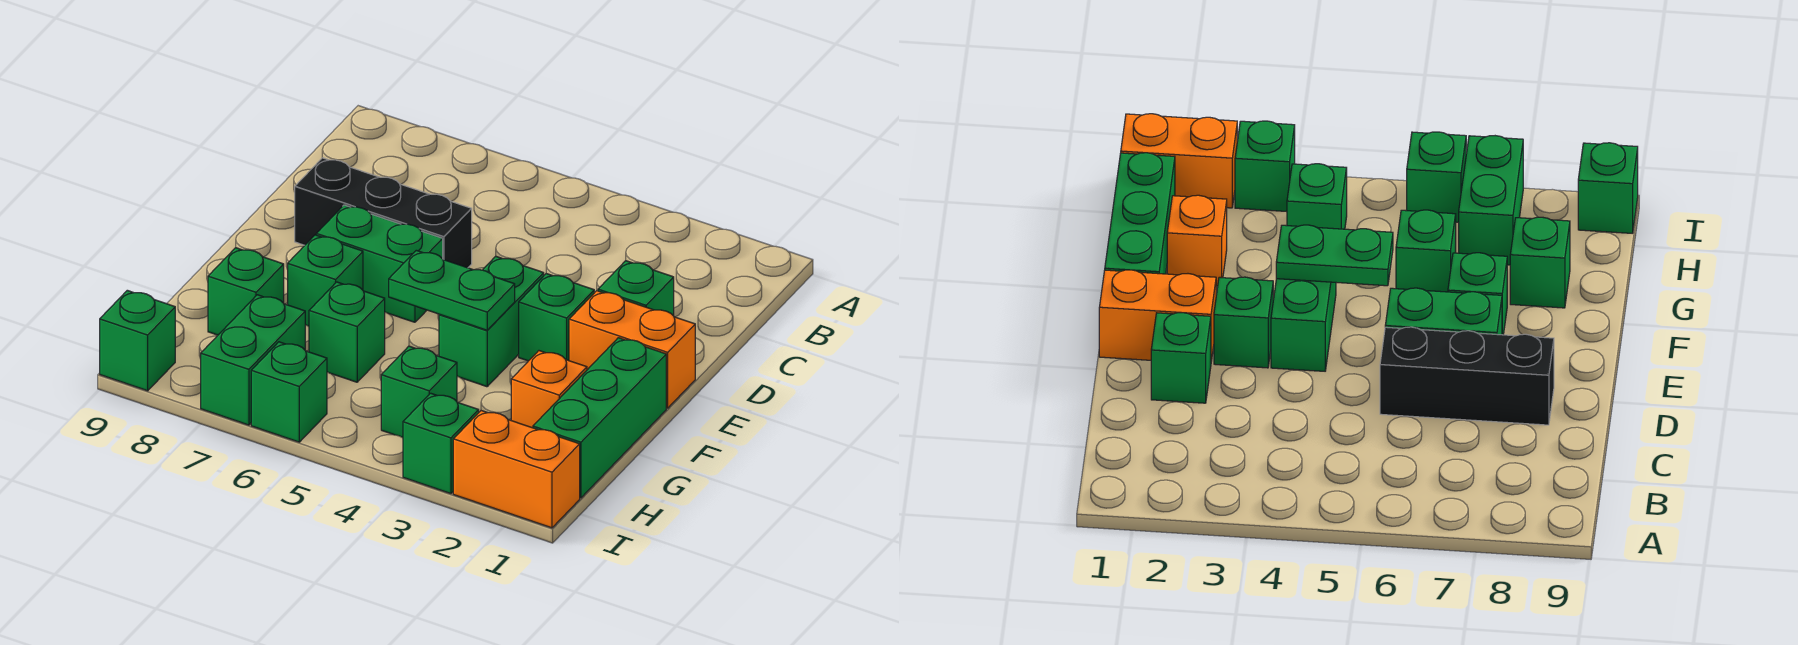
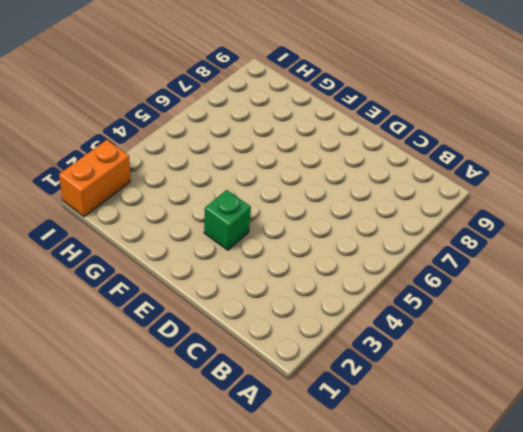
none -> green 1x1 brick [598,261,674,316]
none -> black 1x3 brick [295,158,472,268]
none -> orange 1x2 brick [569,291,695,408]

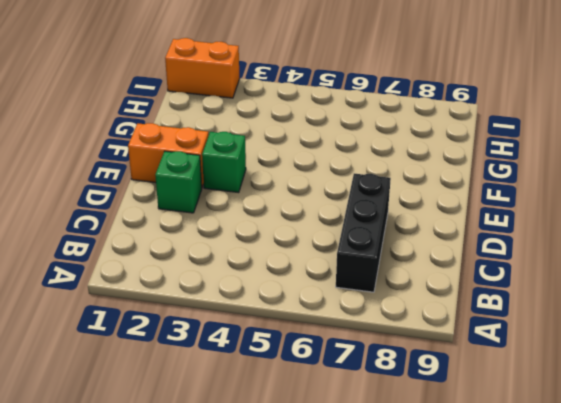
black 1x3 brick [336,173,391,292] -> black 1x3 brick turned to [295,158,472,268]
none -> green 1x2 brick [439,256,544,387]
none -> green 1x2 brick [316,205,443,322]
none -> green 1x3 brick [533,338,666,498]

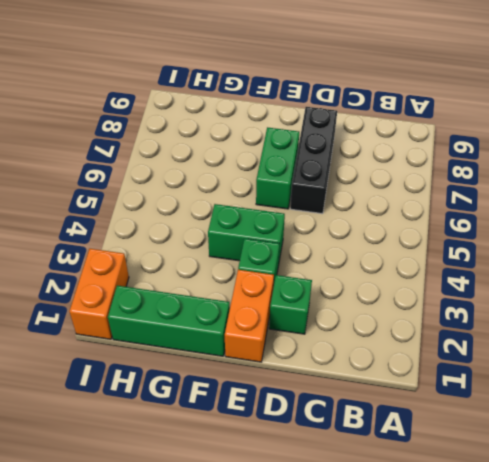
none -> green 1x1 brick [288,235,363,326]
none -> orange 1x1 brick [511,351,587,428]
none -> green 1x1 brick [309,282,385,382]

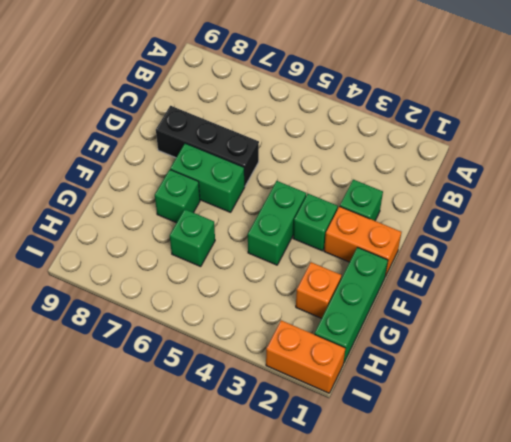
none -> green 1x1 brick [208,248,284,335]
none -> green 1x1 brick [381,346,457,438]
none -> green 1x2 brick [201,295,305,425]

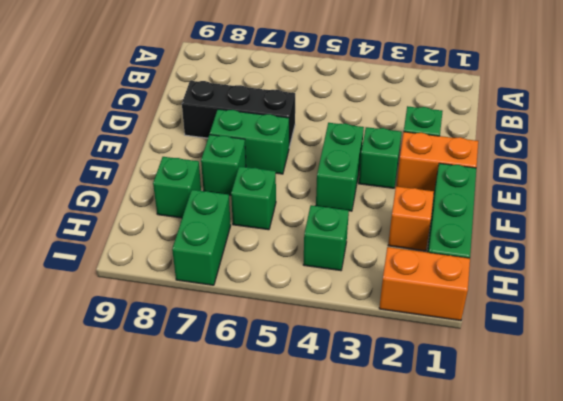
none -> green 1x1 brick [403,393,479,494]
none -> green 1x1 brick [251,342,327,442]
none -> green 1x1 brick [100,290,175,391]

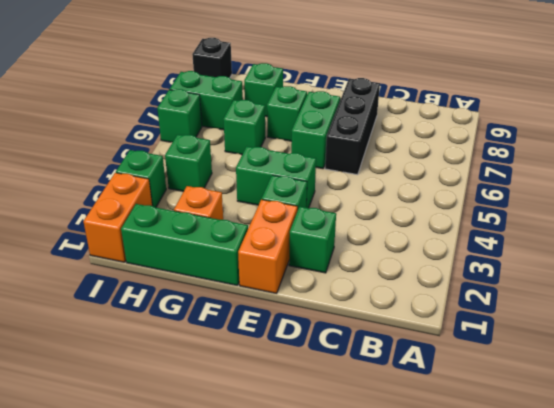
black 1x1 brick [192,38,232,78] -> green 1x1 brick [100,290,175,391]
none -> green 1x2 plate [389,250,515,330]

